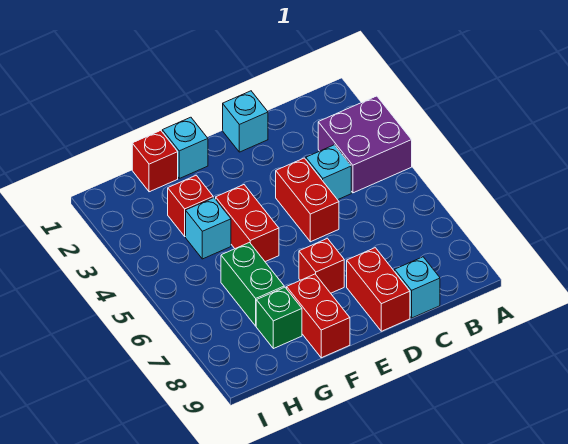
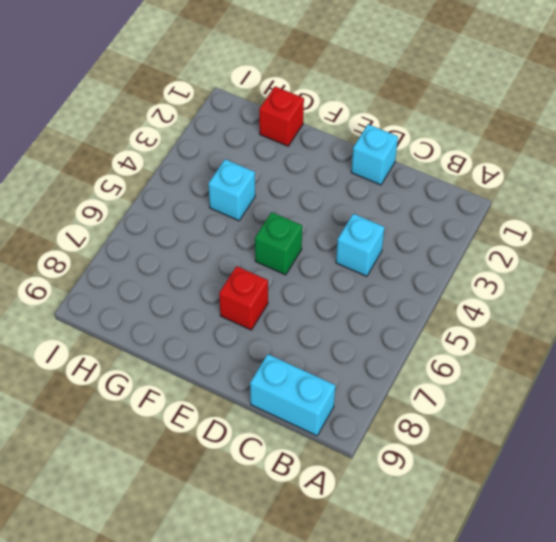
cyan 1x2 brick [250,354,335,436] -> cyan 1x1 brick [395,257,440,318]
green 1x1 brick [255,212,302,275] -> green 1x1 brick moved to [256,287,302,349]
none -> purple 2x2 brick [318,96,412,193]
none -> red 1x2 brick [276,158,339,242]
none -> red 1x2 brick [347,248,410,331]

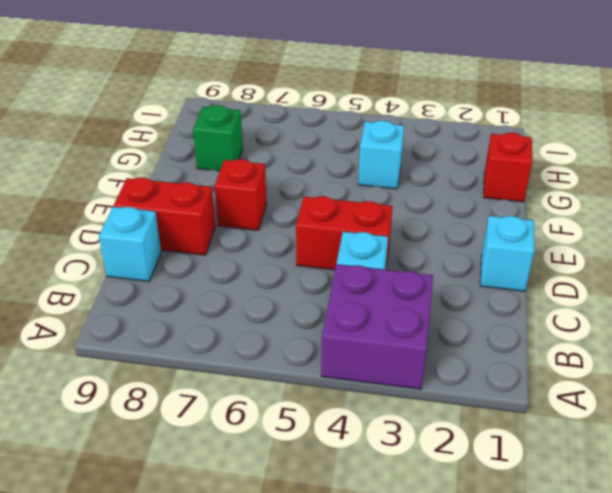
none -> cyan 1x1 brick [162,117,208,178]
none -> red 1x2 brick [216,185,279,262]
none -> red 1x2 brick [287,274,350,358]

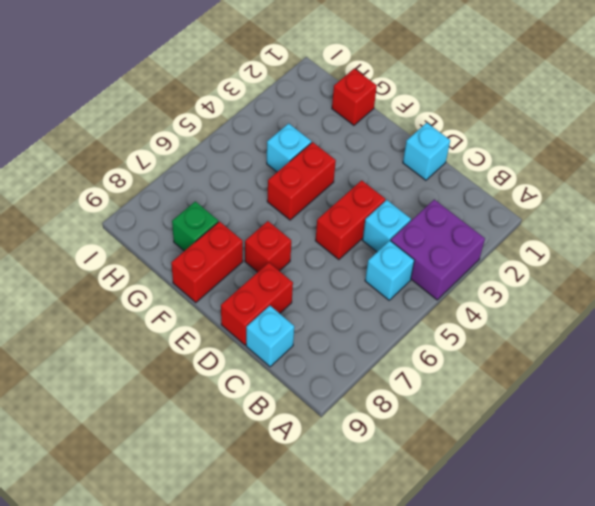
cyan 1x1 brick [365,241,414,300] -> cyan 1x1 brick moved to [162,117,208,178]
none -> red 1x1 brick [168,175,213,236]
none -> green 1x2 brick [221,243,284,326]

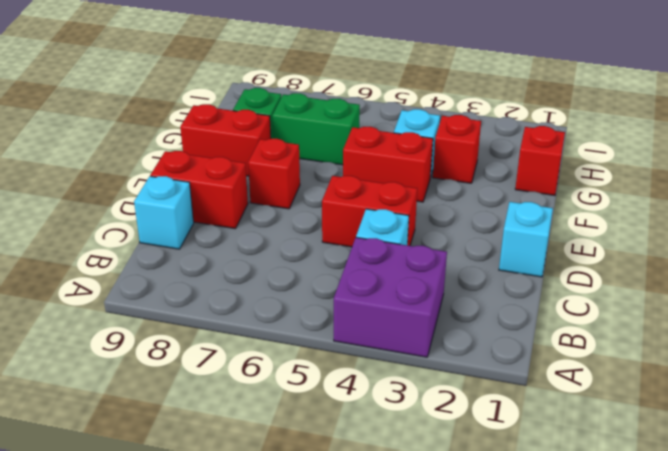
none -> cyan 1x1 brick [162,117,208,178]

